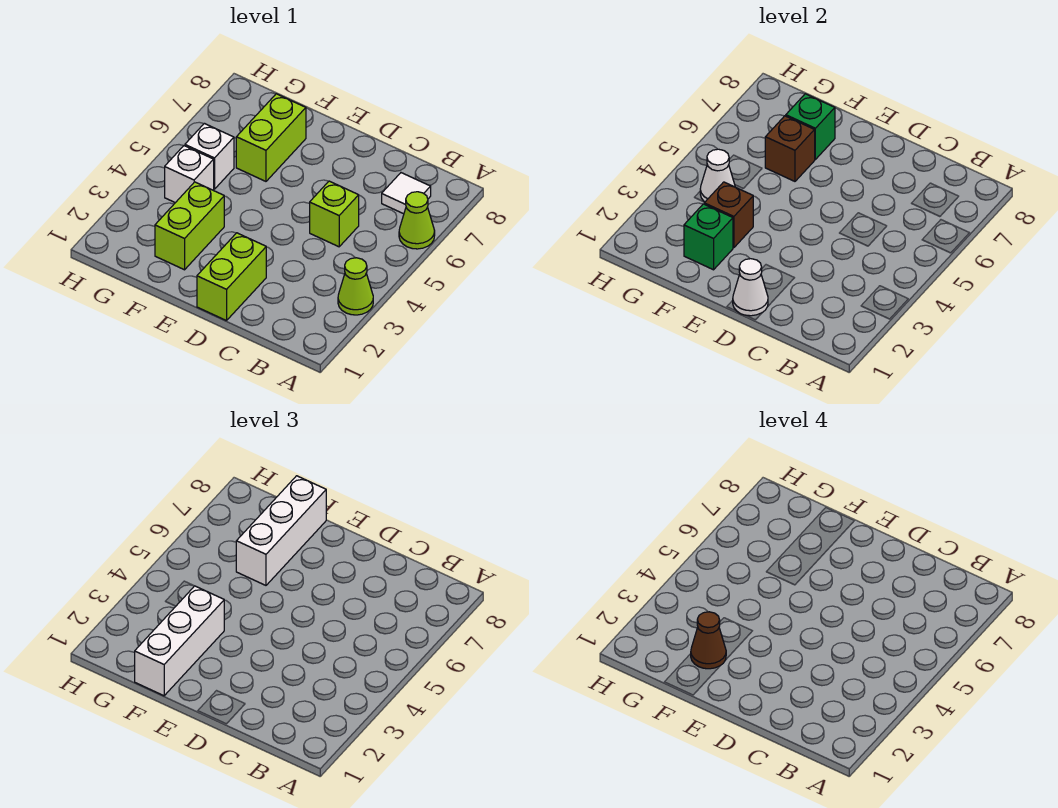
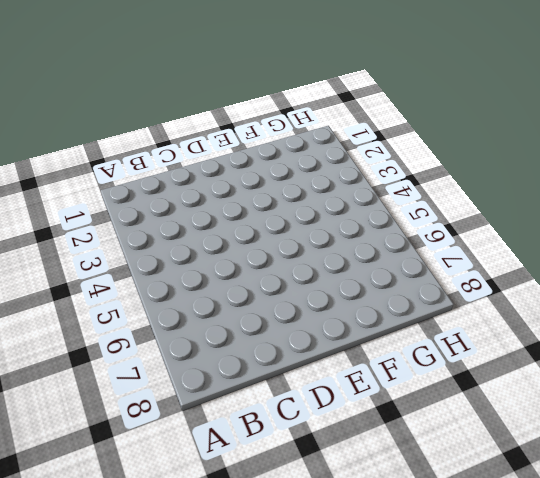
none -> lime 1x1 cone [338,258,373,315]
none -> lime 1x1 cone [399,192,435,249]
none -> white 1x1 tile [382,173,431,214]

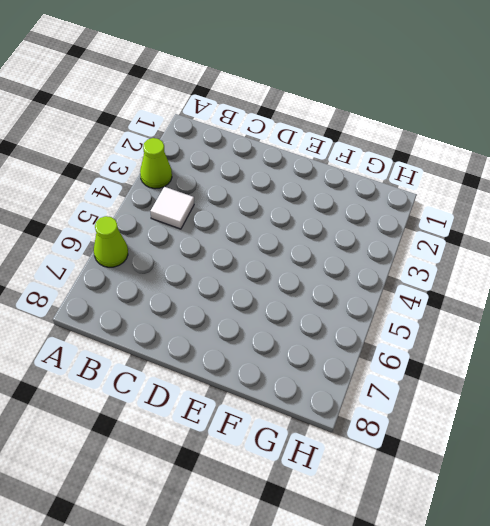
white 1x1 tile [150,187,194,229] -> white 1x1 tile moved to [382,173,431,214]
none -> lime 1x1 brick [310,181,359,247]
none -> lime 1x2 brick [197,233,266,321]
none -> lime 1x2 brick [155,182,224,270]

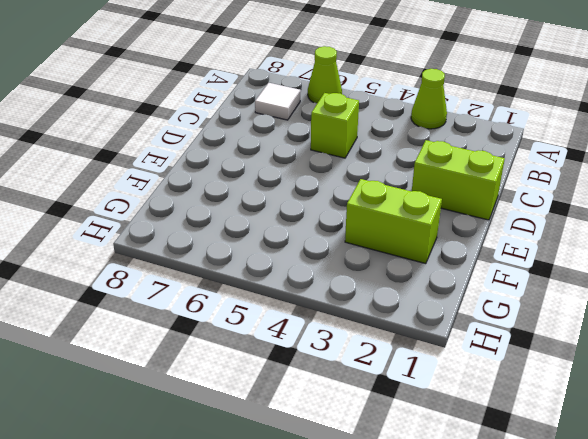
none -> lime 1x2 brick [236,94,306,181]
none -> white 1x1 brick [165,146,214,203]
none -> white 1x1 brick [185,124,234,189]

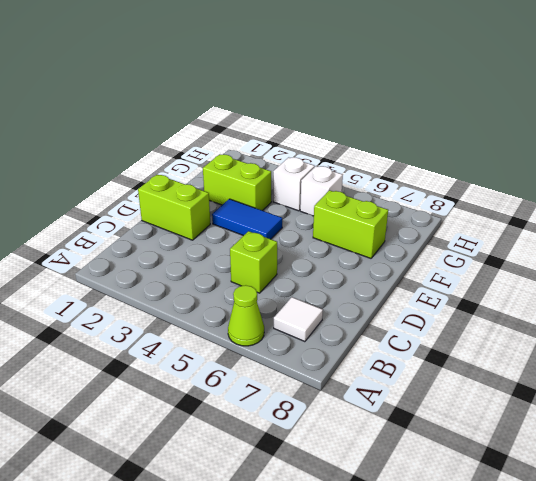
blue 1x2 tile [212,199,282,239] -> none
none -> lime 1x1 cone [338,258,373,315]
none -> white 1x1 cone [733,259,768,316]
none -> green 1x1 brick [684,204,733,270]

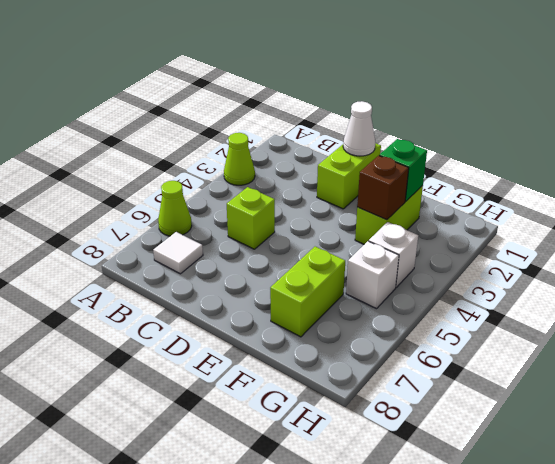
none -> brown 1x1 brick [765,116,815,181]
none -> green 1x1 brick [786,94,835,159]
none -> white 1x1 cone [700,149,735,202]

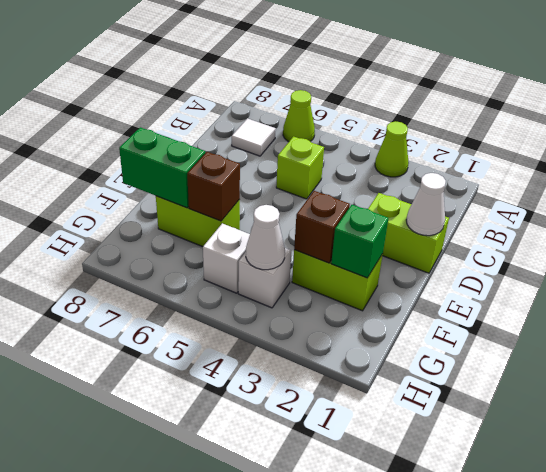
green 1x2 brick [119,127,205,208] -> green 1x1 brick [786,94,835,159]
none -> white 1x3 brick [135,586,224,696]
none -> white 1x3 brick [236,476,326,585]
none -> brown 1x1 cone [691,612,726,669]

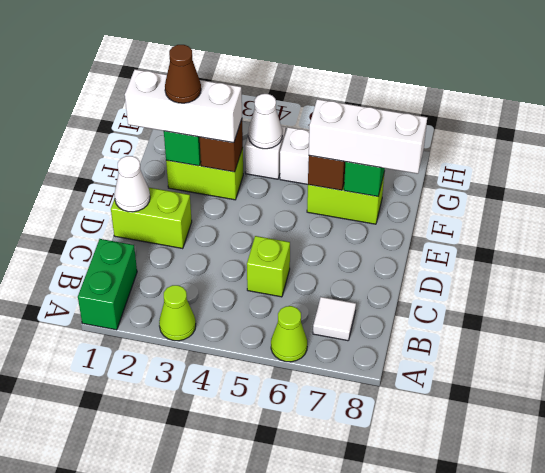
green 1x2 brick [78,239,137,330] -> none

